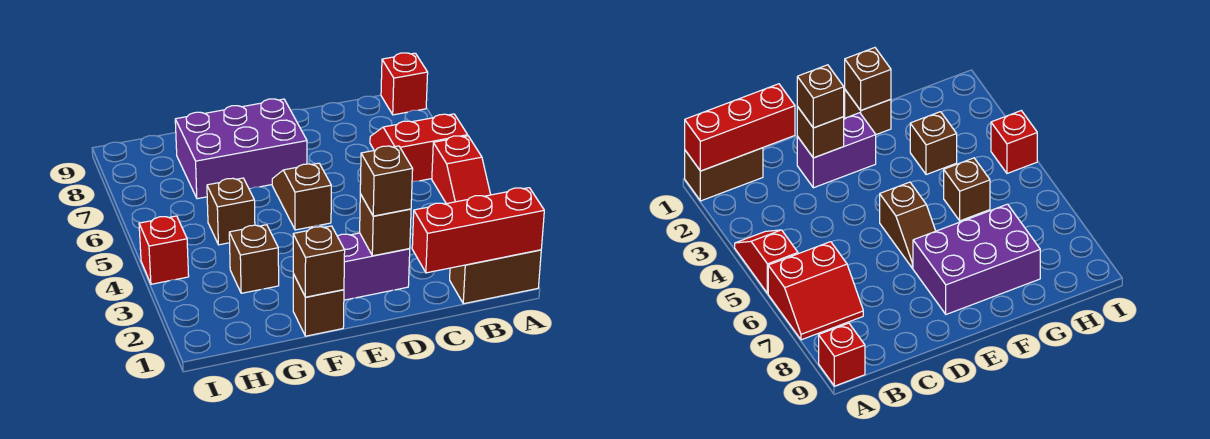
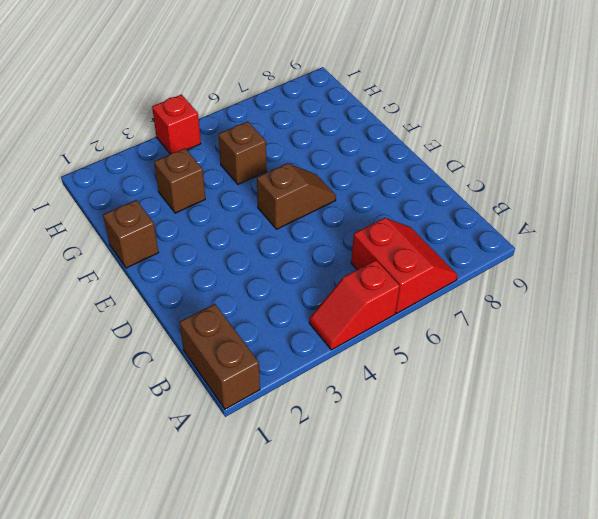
none -> red 1x1 brick [381,53,428,115]
none -> purple 1x2 brick [337,233,410,300]
none -> purple 2x3 brick [175,99,307,199]

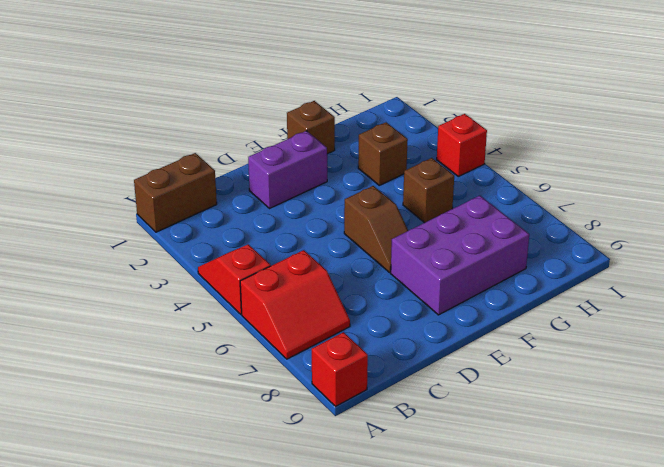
none -> red 1x3 brick [412,188,544,273]
none -> brown 1x1 brick [360,194,411,256]
none -> brown 1x1 brick [293,226,345,297]

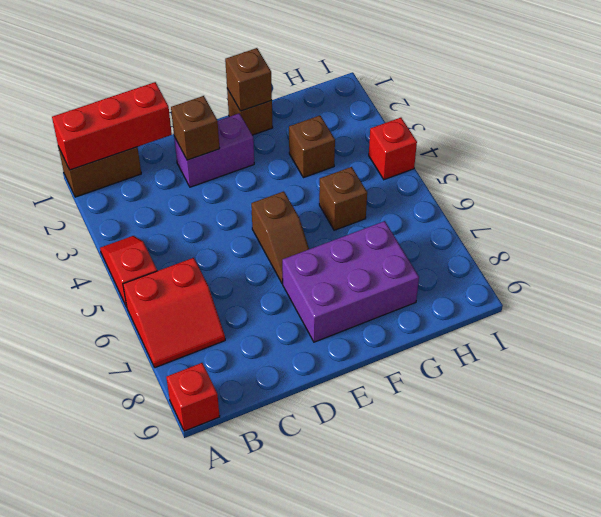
none -> brown 1x1 brick [360,146,413,216]

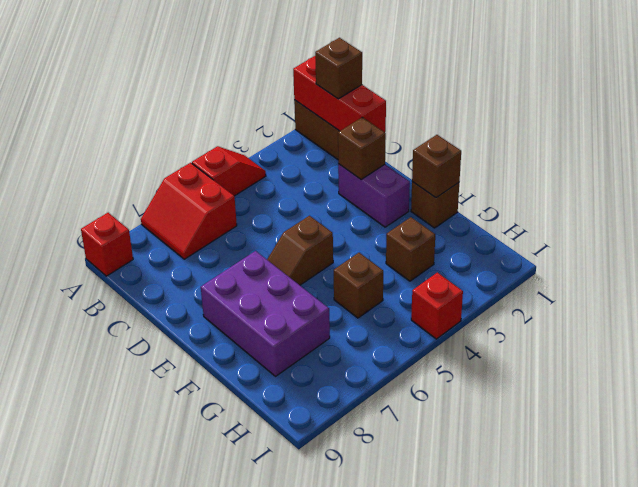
brown 1x1 brick [315,38,362,99] -> brown 1x1 brick moved to [360,146,413,216]

